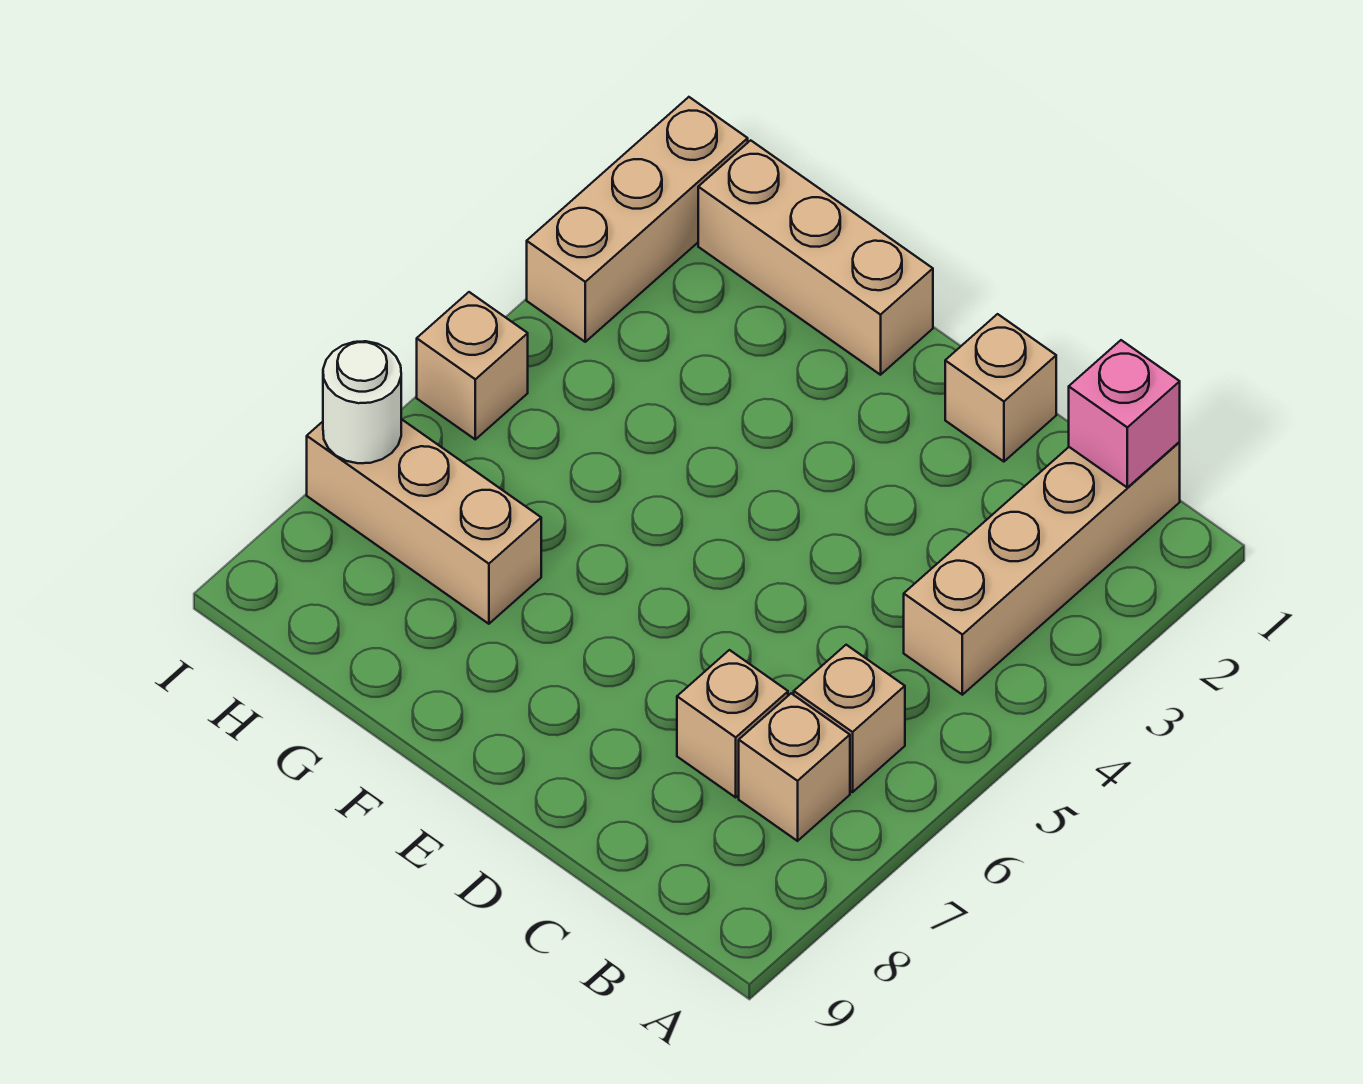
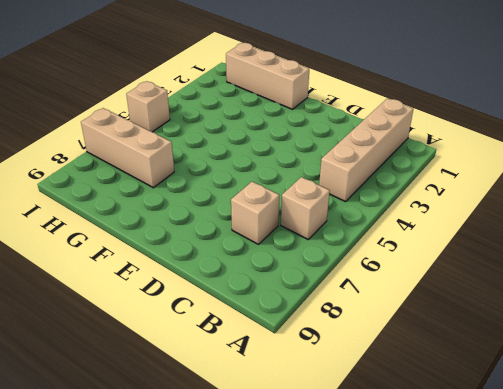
none -> tan 1x1 brick [739,693,850,841]
none -> tan 1x1 brick [945,314,1056,462]

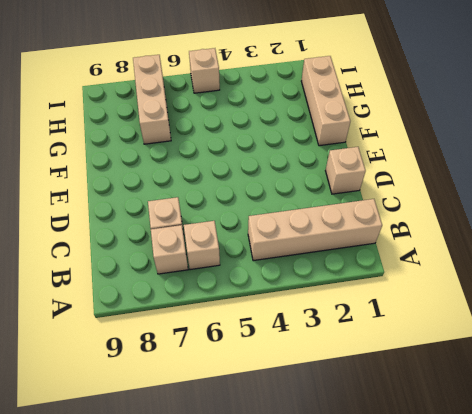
none -> tan 1x3 brick [527,97,748,342]
none -> pink 1x1 brick [1069,340,1180,487]

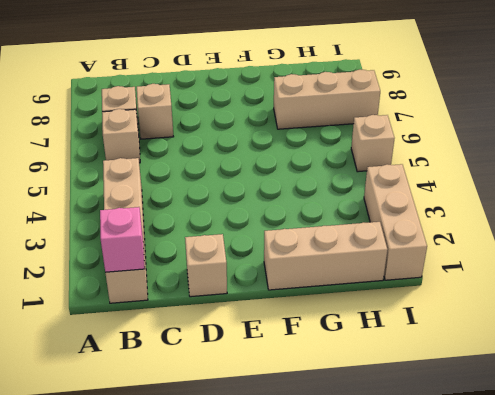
none -> white 1x1 round brick [323,341,401,463]

